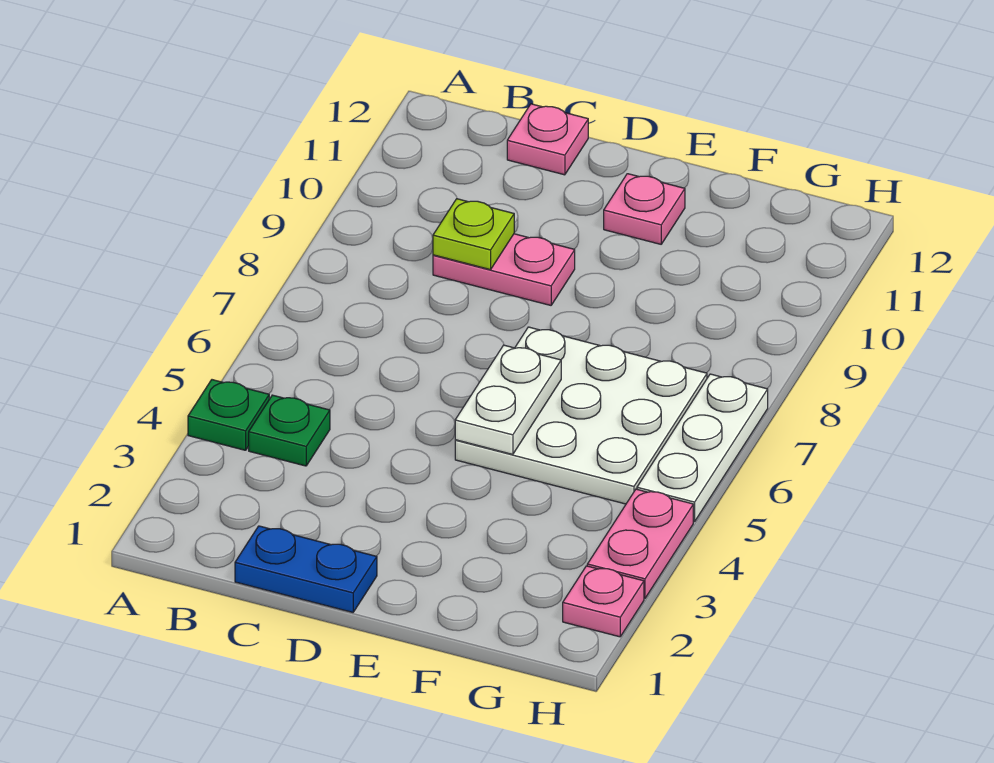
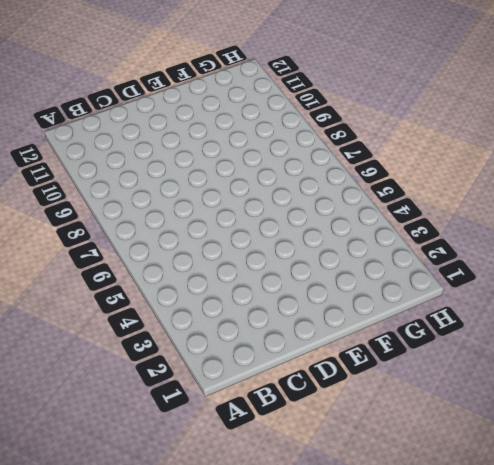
none -> green 1x1 plate [188,380,269,450]
none -> green 1x1 plate [249,395,330,466]
none -> blue 1x2 plate [235,526,377,612]

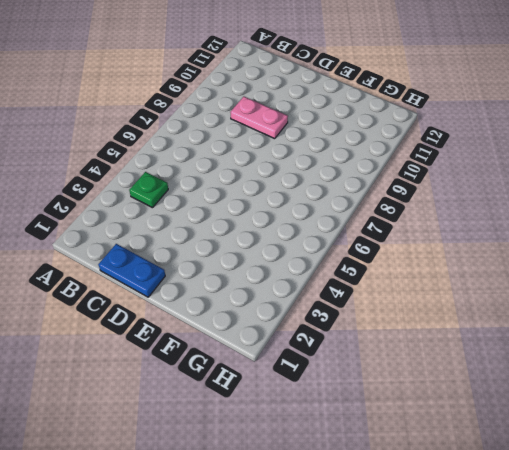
none -> green 1x1 plate [188,380,269,450]
none -> pink 1x1 plate [507,104,588,175]
none -> white 3x3 plate [455,327,707,504]

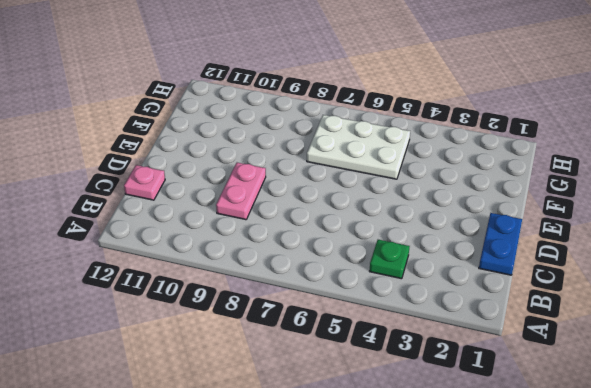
white 2x3 plate [307,115,410,179] -> white 3x3 plate [455,327,707,504]
none -> green 1x1 plate [188,380,269,450]
none -> pink 1x1 plate [604,174,685,244]
none -> pink 1x1 plate [563,566,644,637]

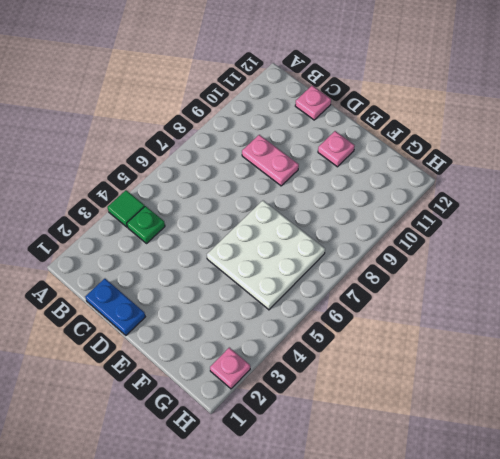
green 1x1 tile [107,190,145,227] -> green 1x1 plate [188,380,269,450]
none -> pink 1x2 plate [587,489,693,598]
none -> white 1x3 plate [637,374,768,522]
none -> lime 1x1 plate [433,199,514,270]

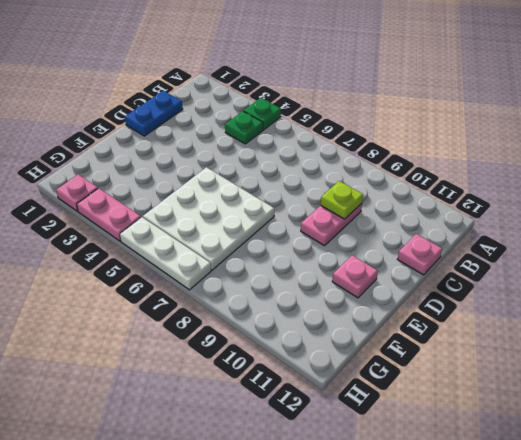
none -> white 1x2 plate [455,345,561,454]

